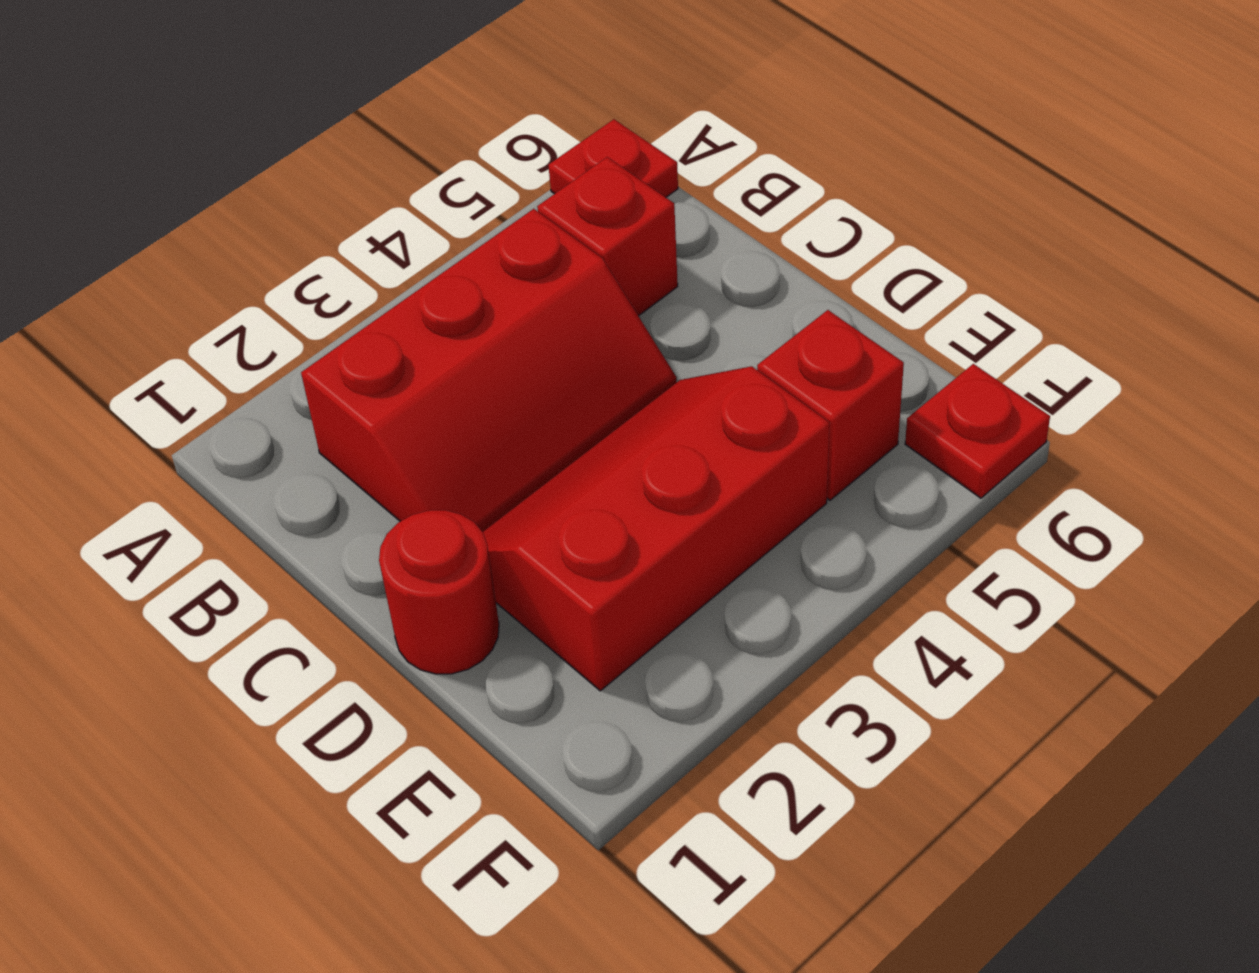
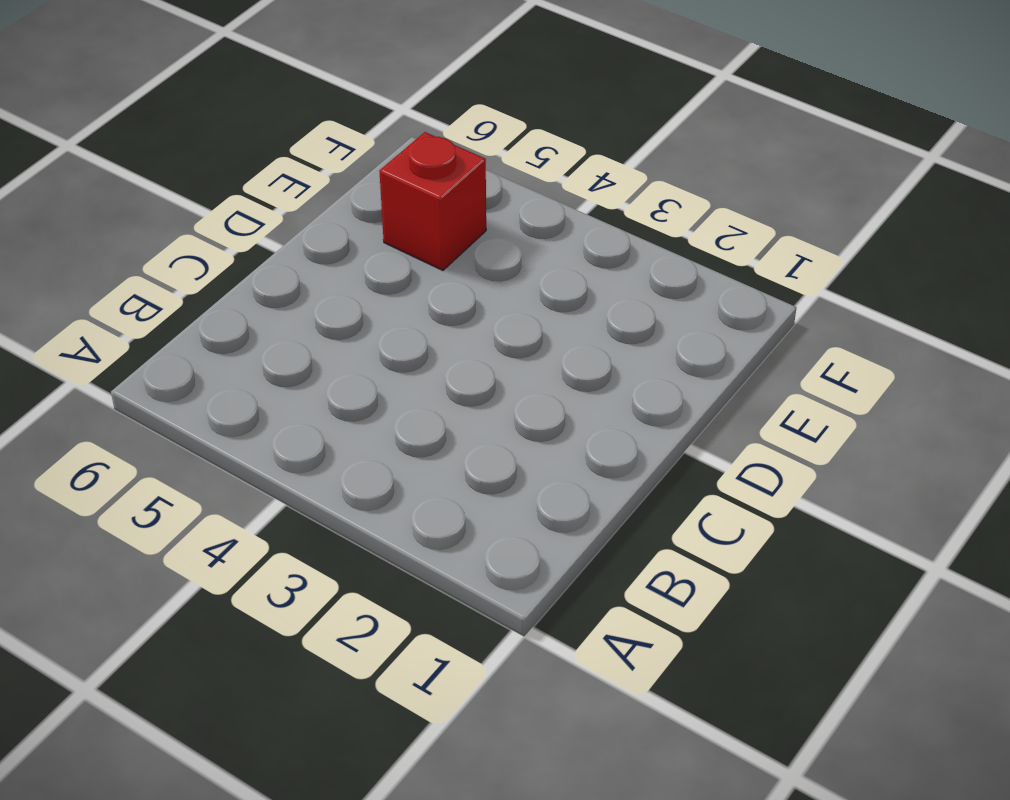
none -> red 1x1 plate [548,119,678,197]
none -> red 2x3 slope [301,209,677,532]

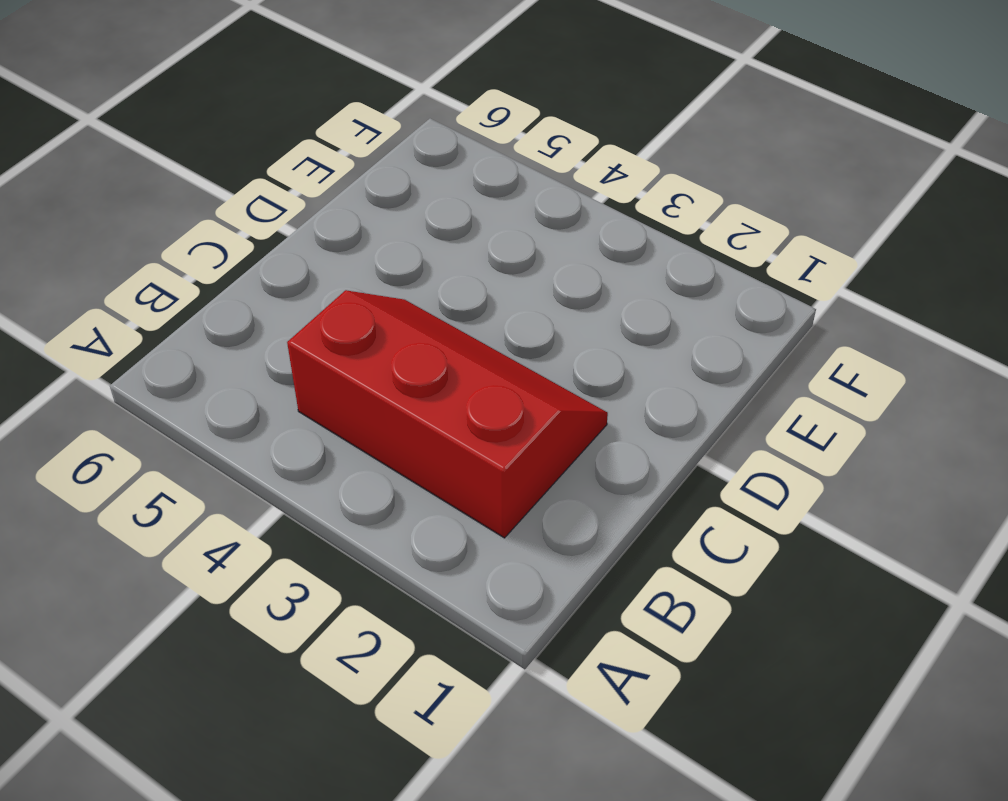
none -> red 1x1 plate [548,119,678,197]
none -> red 1x1 brick [537,157,678,316]

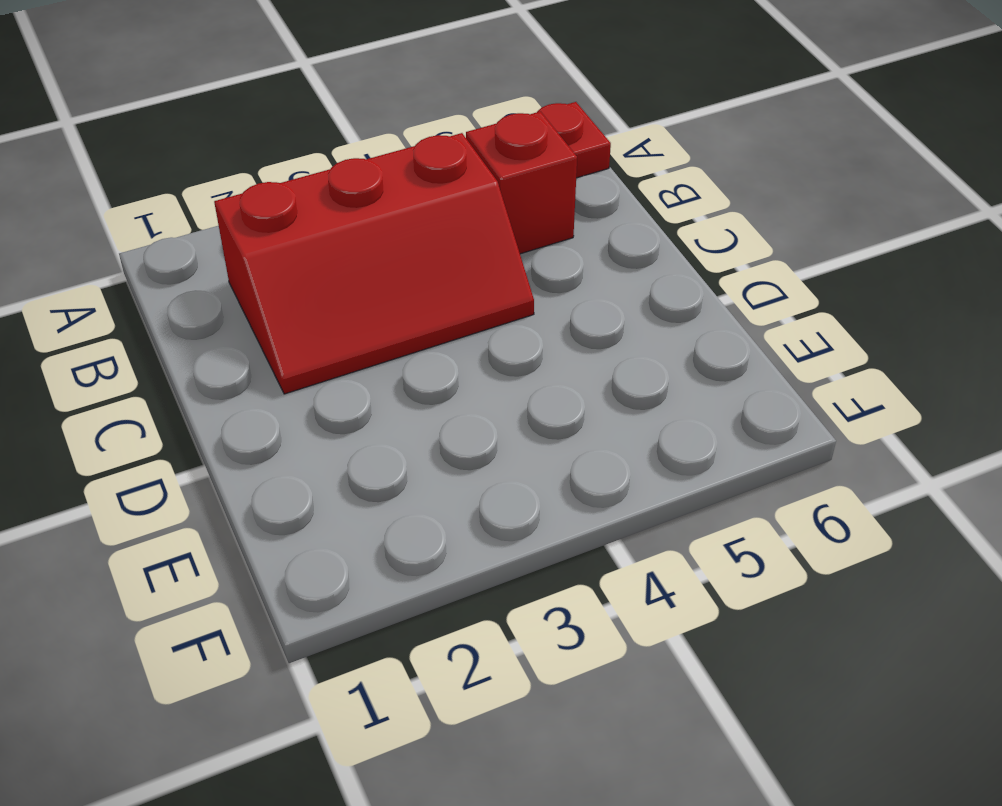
none -> red 1x1 round brick [379,510,499,674]
none -> red 2x3 slope [483,366,830,691]

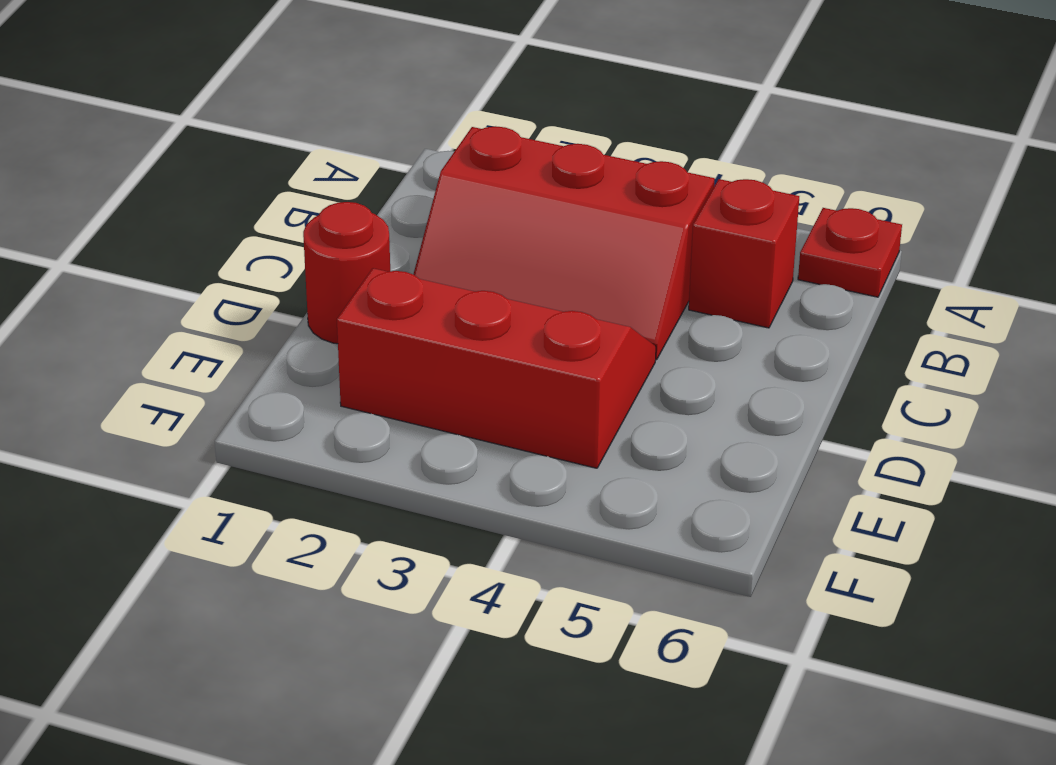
none -> red 1x1 brick [757,310,904,500]
none -> red 1x1 plate [905,364,1050,498]

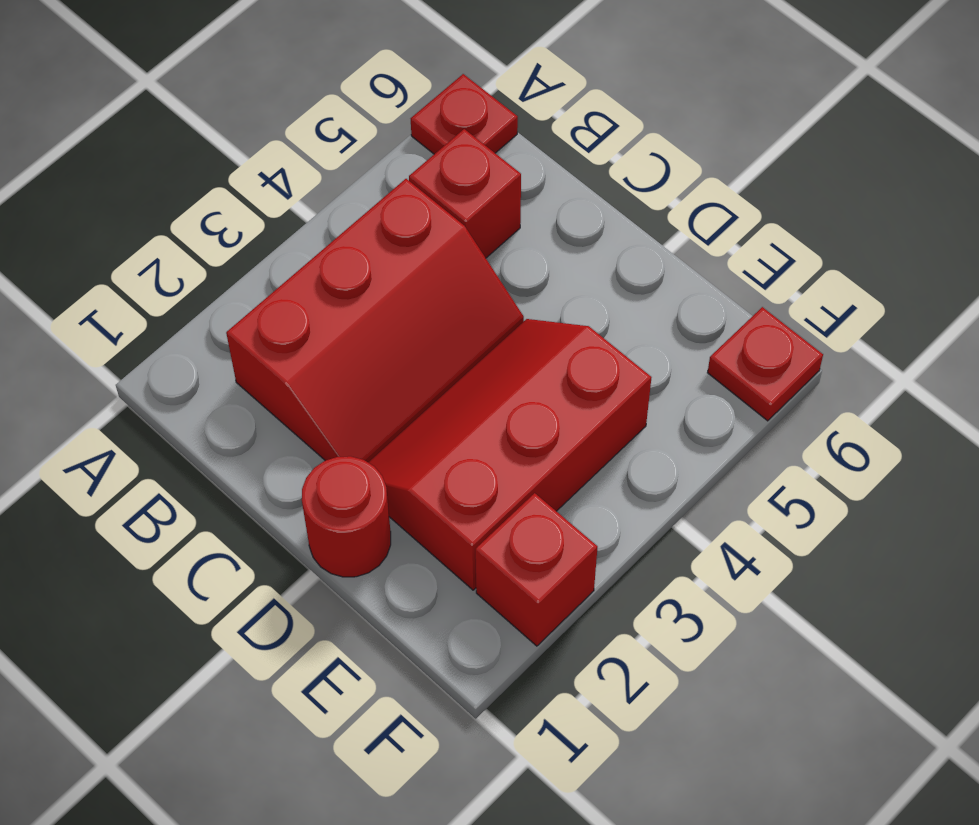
red 1x1 brick [475,493,598,646] -> red 1x1 brick moved to [757,310,904,500]

